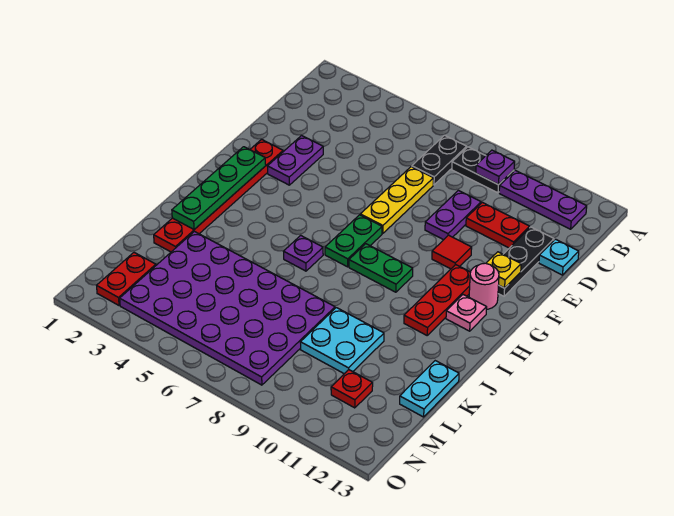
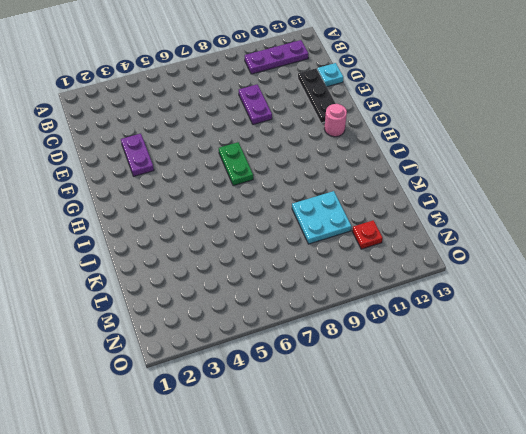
none -> black 1x2 plate [412,135,467,185]
none -> black 1x2 plate [452,147,514,193]
none -> yellow 1x3 plate [360,167,433,234]

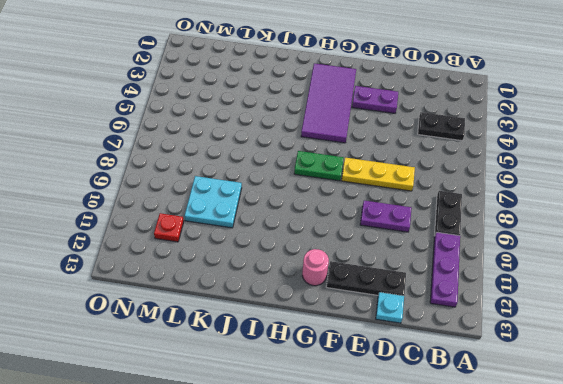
black 1x2 plate [418,112,465,141] -> black 1x2 plate moved to [412,135,467,185]
purple 2x4 tile [301,63,356,143] -> red 1x6 plate [154,139,283,252]
none -> red 1x2 plate [466,202,529,248]
none -> red 1x1 tile [432,235,472,269]
none -> red 1x3 plate [404,265,471,335]

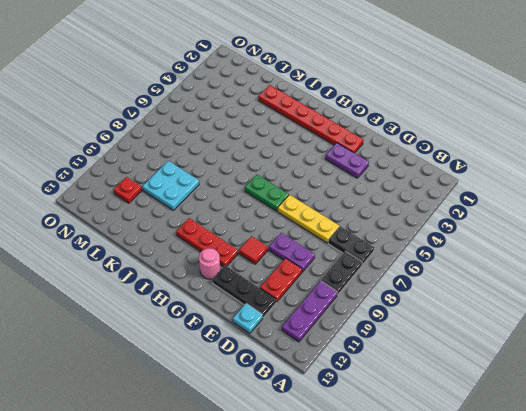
none -> green 1x2 plate [349,244,413,292]
none -> pink 1x1 plate [446,295,487,331]
none -> purple 1x1 plate [284,235,323,271]

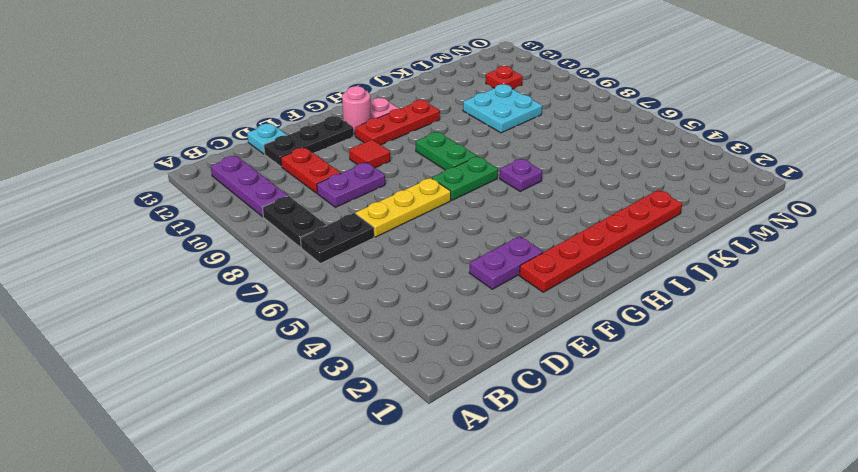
none -> purple 4x6 plate [120,232,335,385]
none -> cyan 1x2 plate [400,361,459,417]
none -> red 1x2 plate [97,253,156,305]

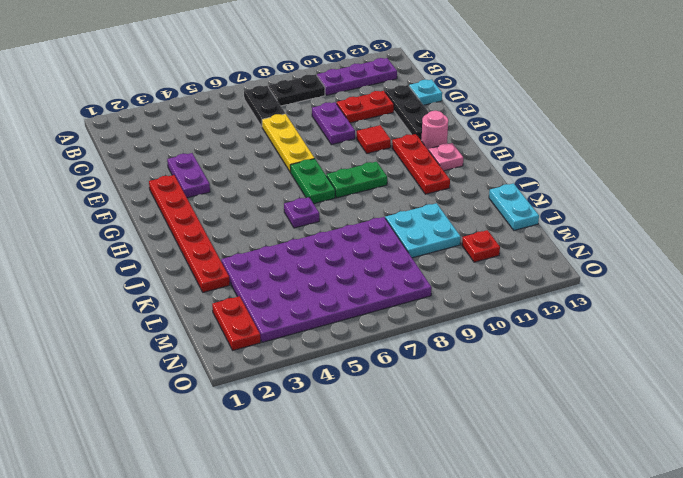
none -> purple 1x1 plate [476,150,515,185]
none -> yellow 1x1 plate [486,252,521,288]
none -> green 1x4 plate [172,147,266,229]

